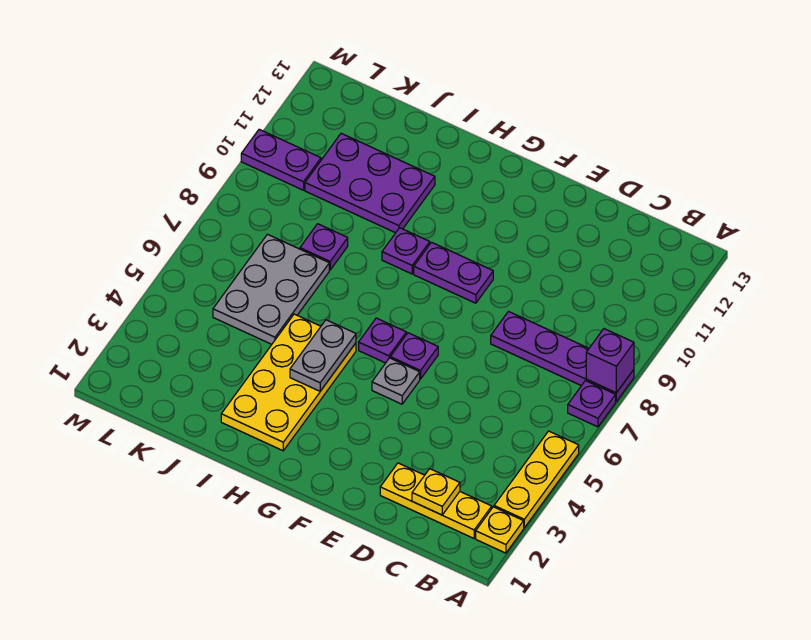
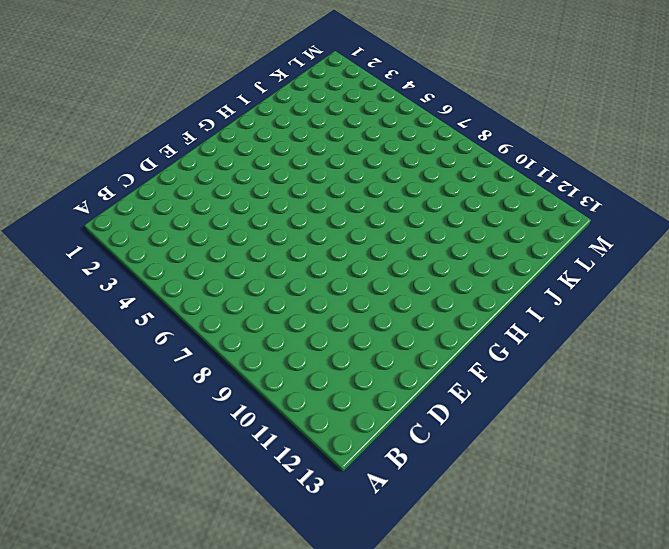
none -> yellow 1x1 plate [476,507,524,553]
none -> yellow 1x3 plate [494,431,579,528]
none -> purple 1x1 plate [568,381,616,427]

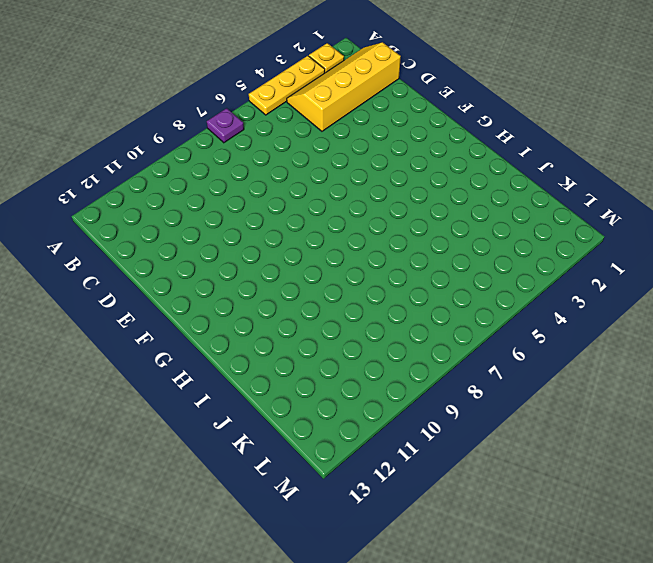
yellow 2x4 slope [287,42,401,131] -> yellow 1x3 plate [380,463,492,538]
none -> purple 1x4 plate [491,312,634,401]
none -> grey 1x1 plate [372,358,420,404]
none -> purple 1x1 plate [390,333,438,379]

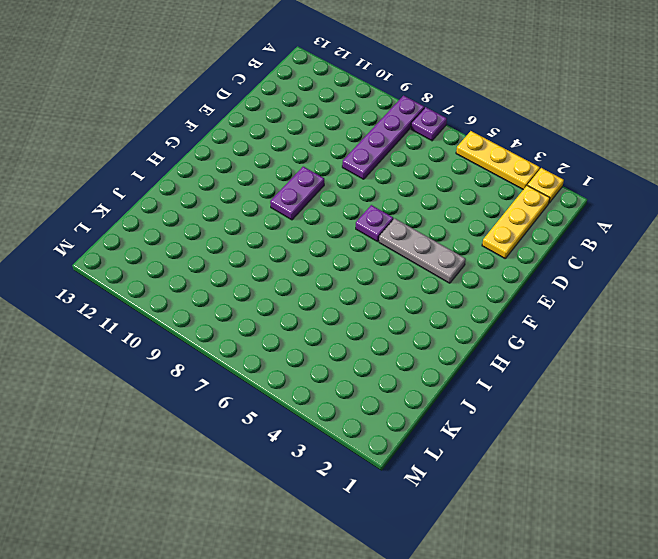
grey 1x3 plate [379,218,466,283] -> grey 1x1 plate [372,358,420,404]
none -> purple 1x1 plate [359,318,406,363]
none -> yellow 2x4 plate [221,314,356,451]
none -> purple 1x1 plate [382,228,430,274]

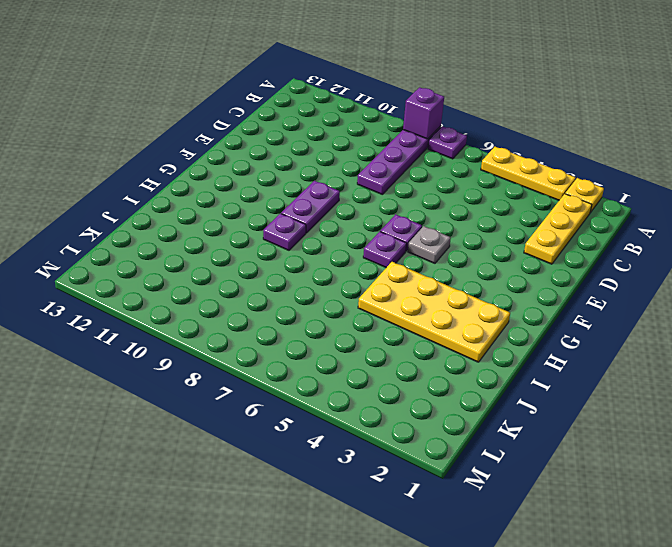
none -> purple 2x3 plate [305,133,435,233]
none -> grey 2x3 plate [213,234,329,344]
none -> purple 1x1 plate [300,224,348,270]

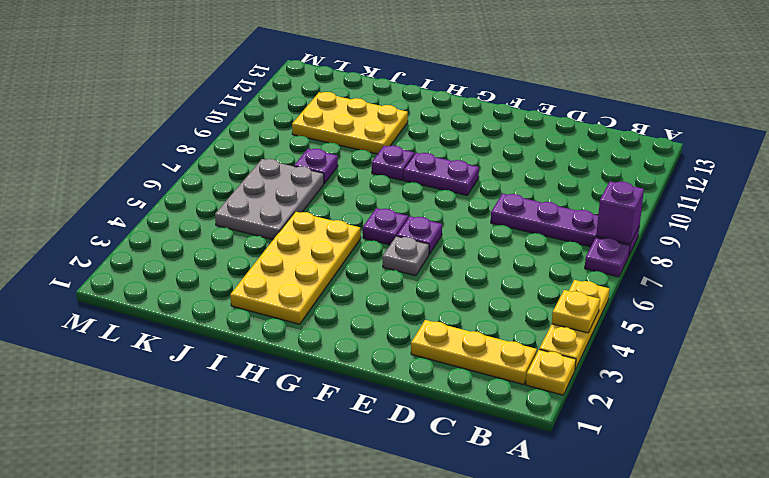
yellow 1x1 plate [552,290,600,333] -> yellow 1x1 plate moved to [412,469,460,515]
yellow 2x3 plate [292,92,408,154] -> purple 2x3 plate [305,133,435,233]
none -> purple 1x2 plate [241,129,321,190]
none -> grey 1x2 plate [290,320,356,391]

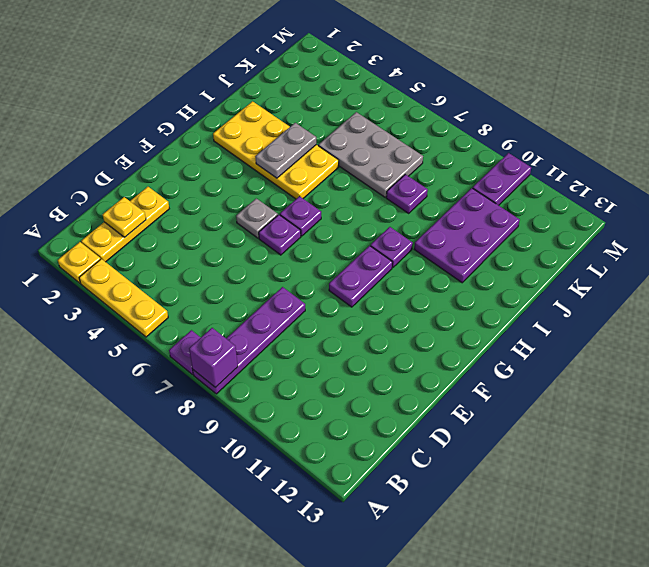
grey 1x2 plate [255,123,316,178] -> grey 1x2 plate turned to [290,320,356,391]

